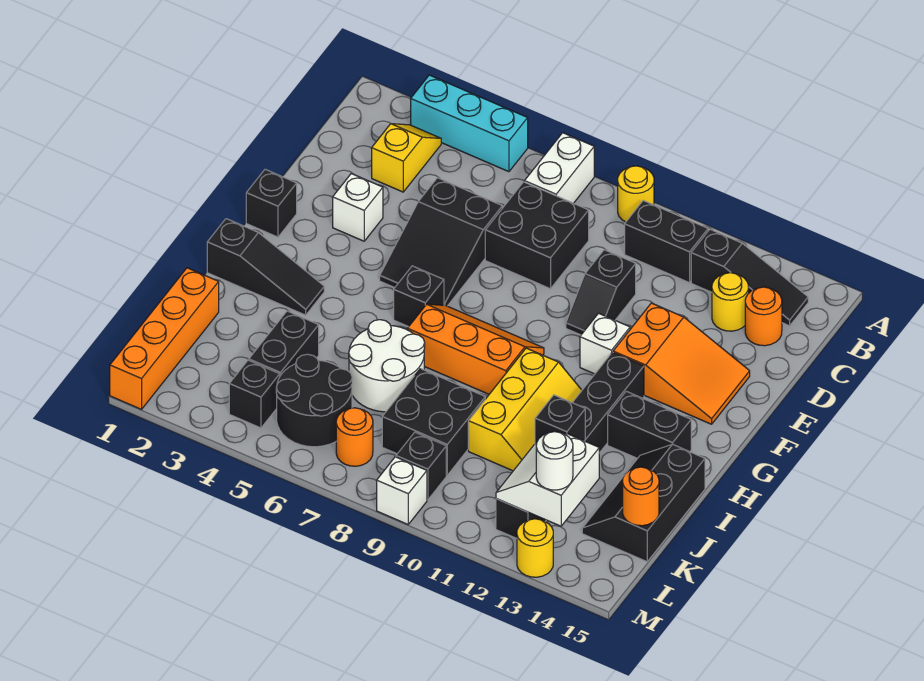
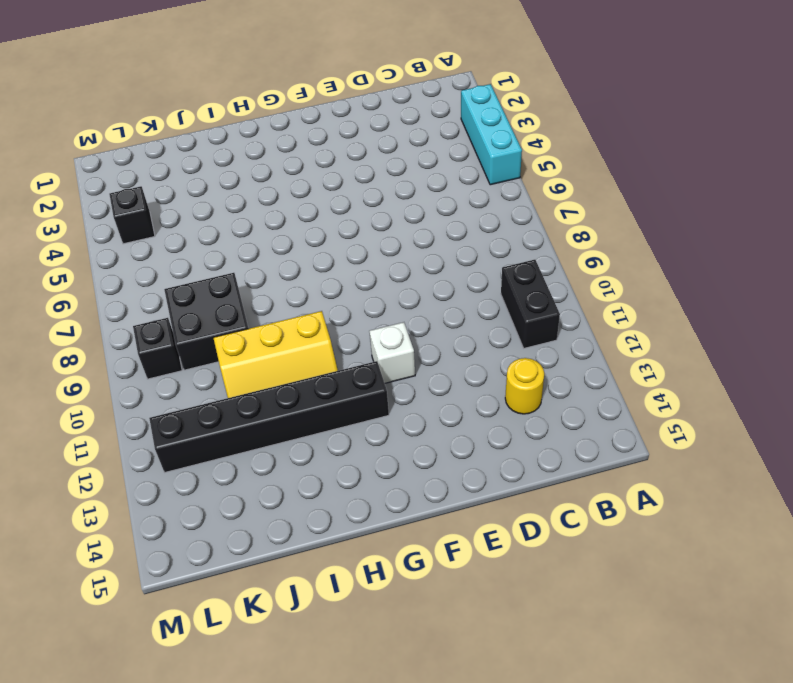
none -> white 1x2 brick [524,133,594,203]
none -> yellow 1x1 round brick [618,166,654,222]
none -> yellow 1x2 slope [372,124,441,192]
none -> black 1x3 slope [691,229,808,326]

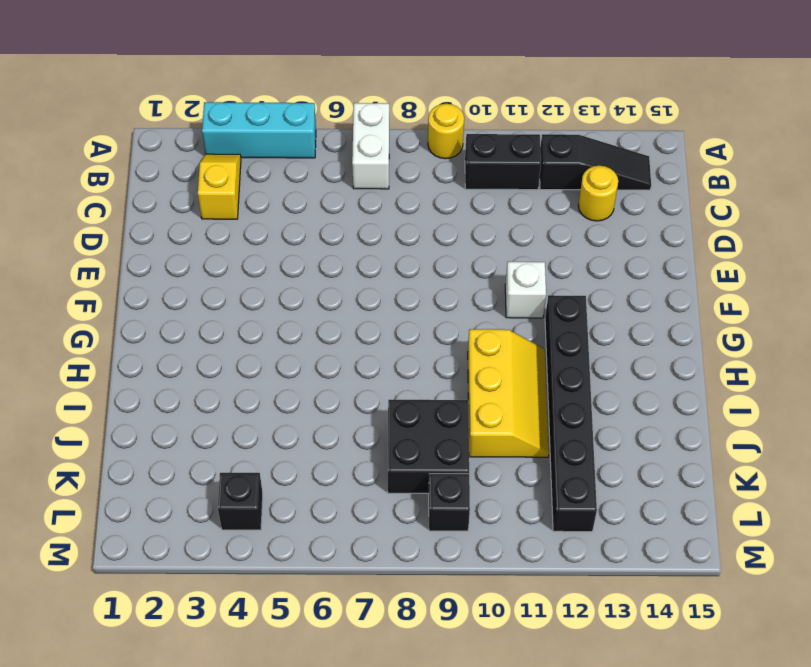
none -> black 2x2 brick [485,182,589,289]
none -> orange 1x1 round brick [745,287,782,346]
none -> black 2x3 slope [380,178,502,306]
none -> black 1x2 slope [566,250,636,335]

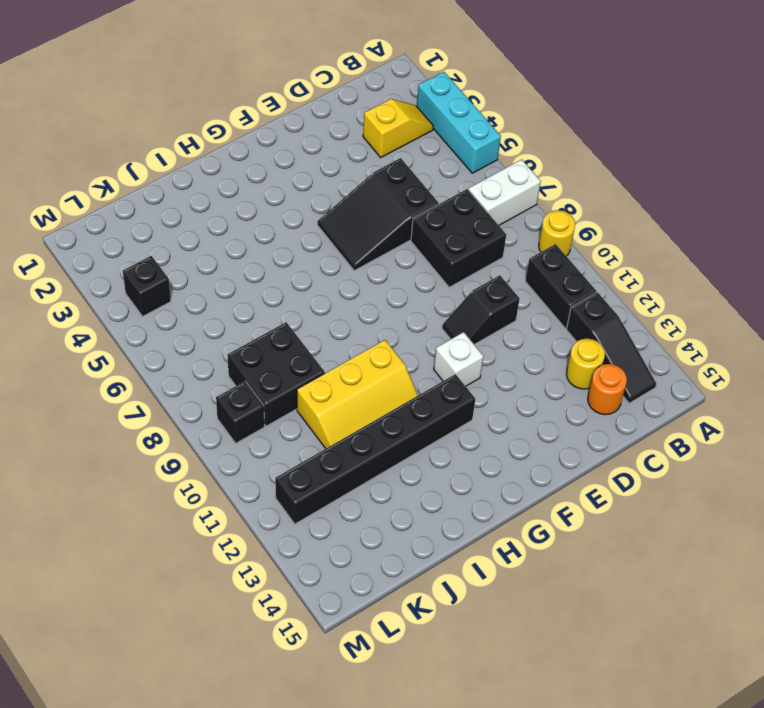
none -> white 1x1 brick [333,174,383,241]
none -> orange 2x3 slope [613,303,750,424]
none -> black 1x1 brick [246,169,297,237]
none -> black 1x1 brick [394,266,444,327]

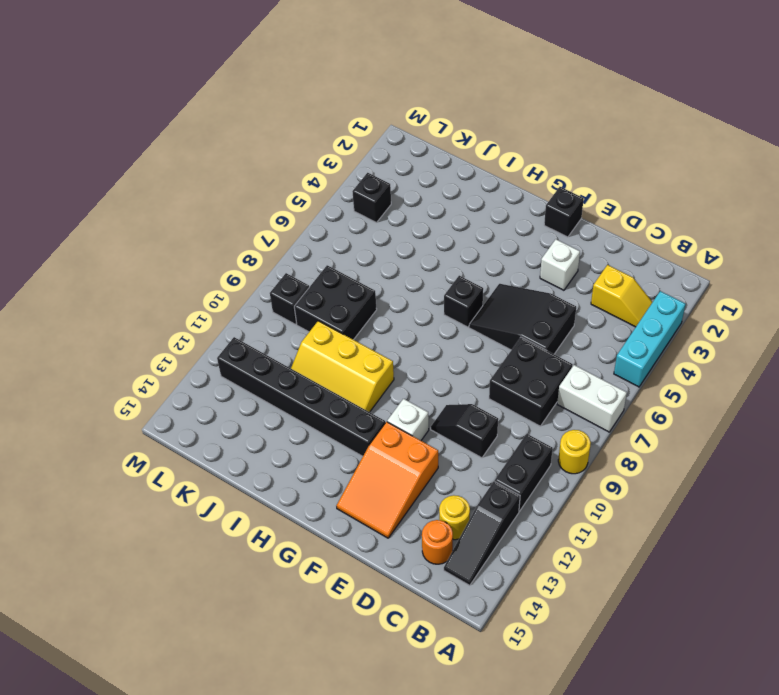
none -> orange 2x3 slope [407,304,544,394]
none -> black 1x3 slope [207,219,324,315]
none -> black 1x2 brick [608,391,691,458]
none -> white 2x2 round brick [349,320,425,412]

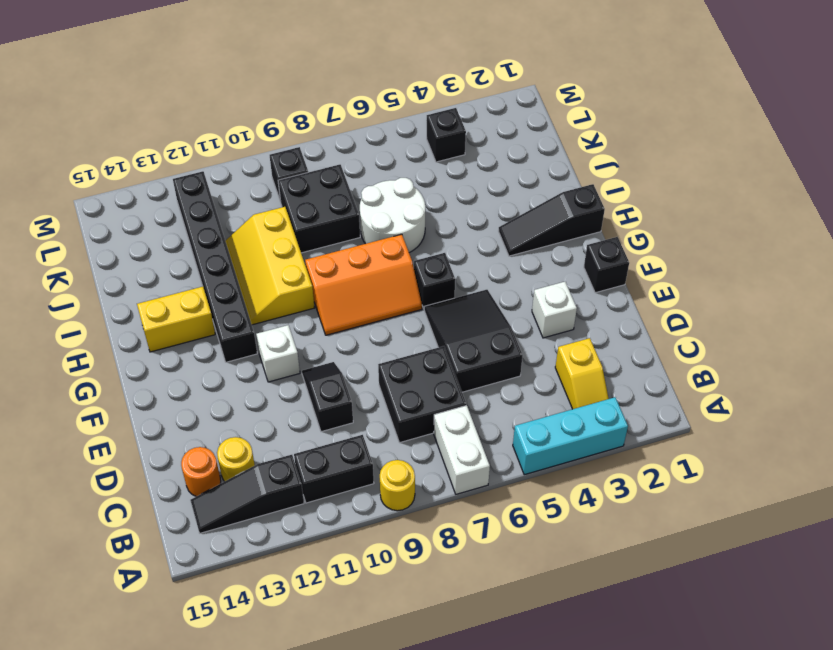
yellow 1x2 brick [137,287,215,352] -> black 1x2 brick [608,391,691,458]
none -> orange 2x3 slope [613,303,750,424]
none -> black 2x3 slope [582,444,705,562]
none -> orange 1x4 brick [110,268,219,409]
none -> black 1x2 brick [249,311,319,376]

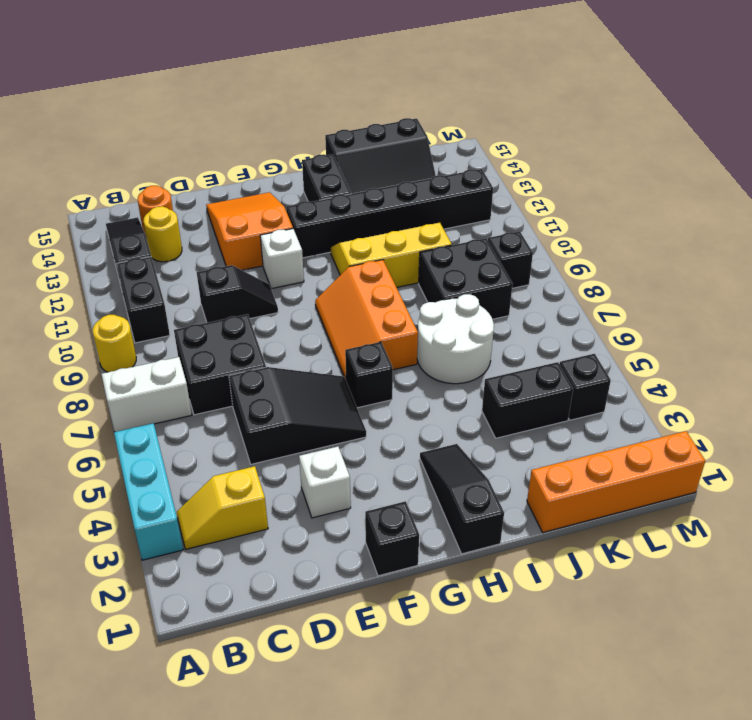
none -> black 2x2 round brick [276,354,352,447]
none -> orange 1x1 round brick [336,408,373,466]
none -> white 1x1 brick [377,457,427,524]
none -> yellow 1x1 round brick [517,519,553,577]

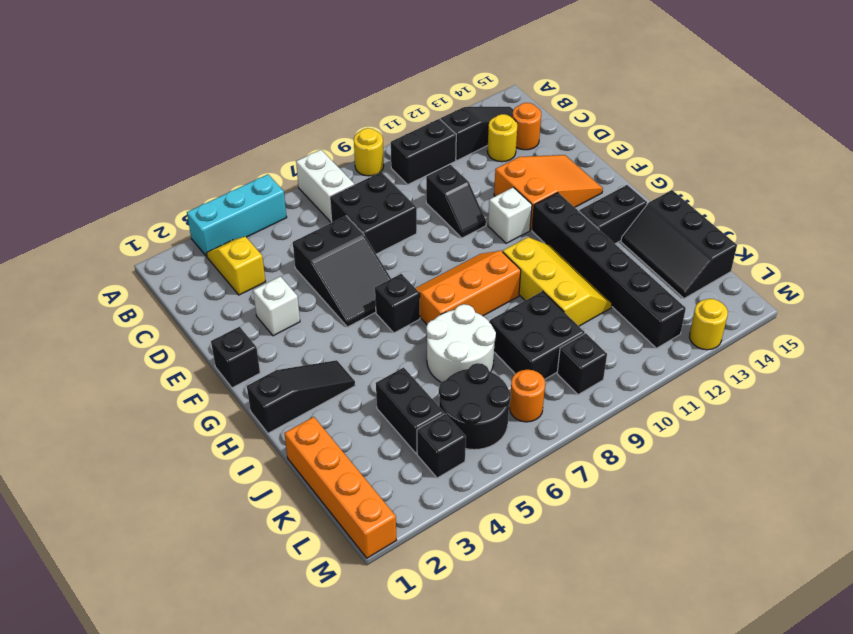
none -> white 1x1 brick [377,457,427,524]
none -> black 1x1 brick [535,395,585,444]
none -> white 2x2 slope [496,434,599,526]
none -> orange 1x1 round brick [623,467,659,526]

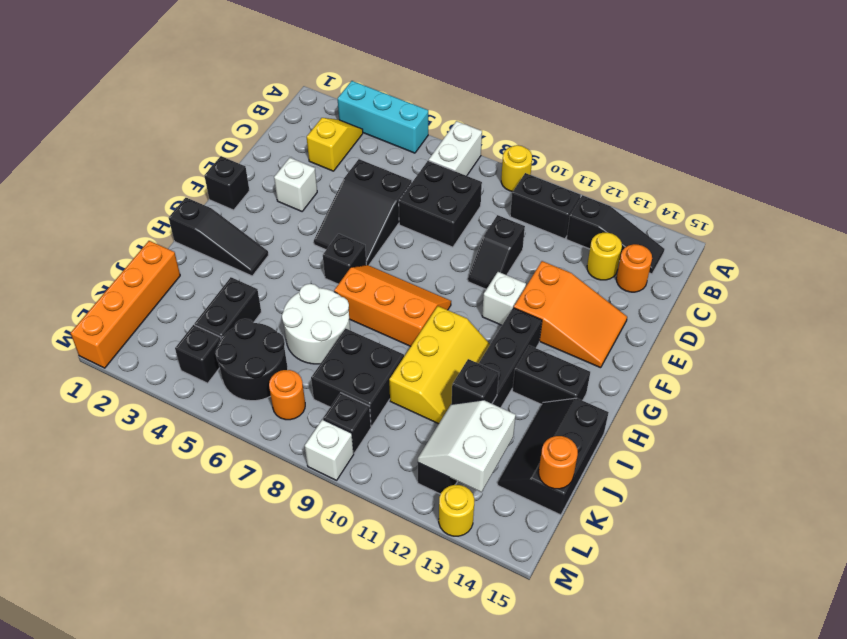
none -> white 1x1 round brick [536,432,573,490]

